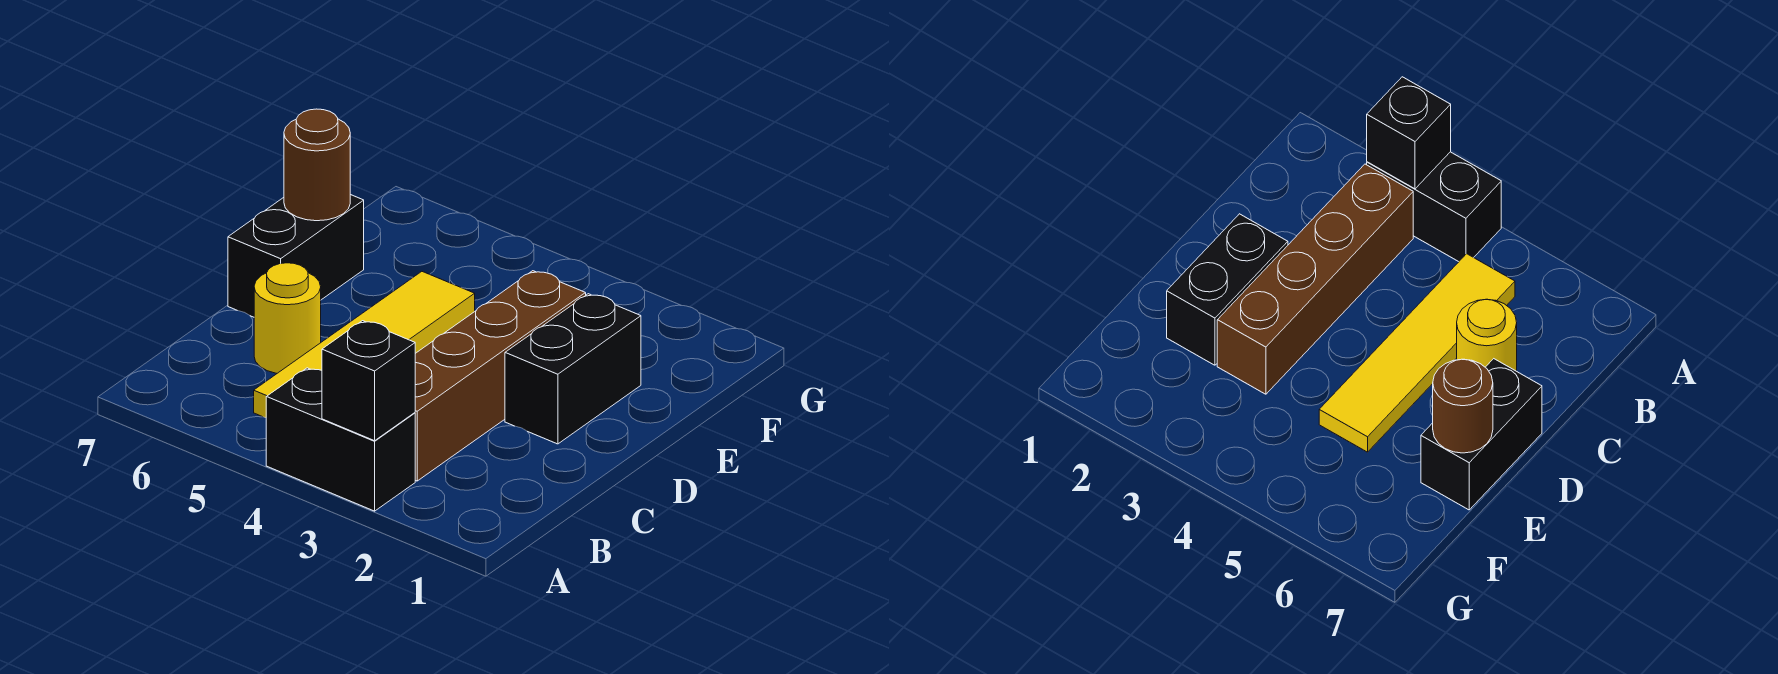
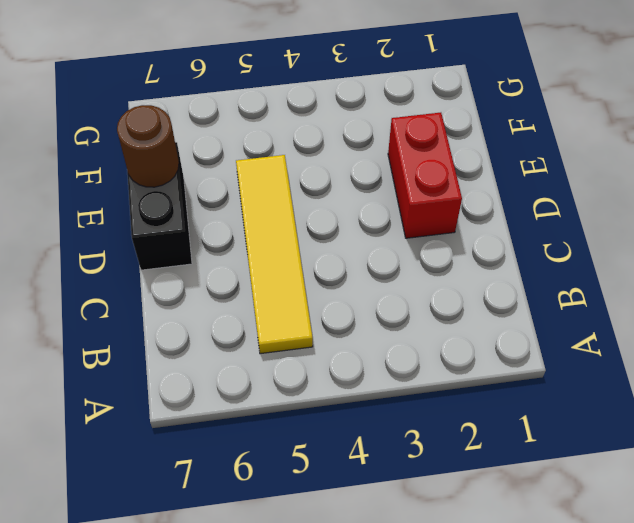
red 1x2 brick [388,113,462,238] -> black 1x2 brick [505,294,641,444]
none -> black 1x2 brick [266,368,415,511]
none -> brown 1x4 brick [415,271,586,481]

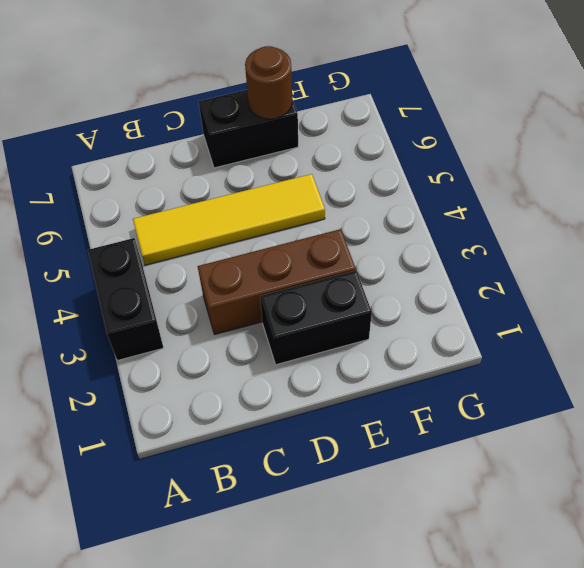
brown 1x3 brick [198,229,356,334] -> brown 1x4 brick [415,271,586,481]
none -> yellow 1x1 round brick [254,263,321,373]
none -> black 1x1 brick [322,321,415,441]

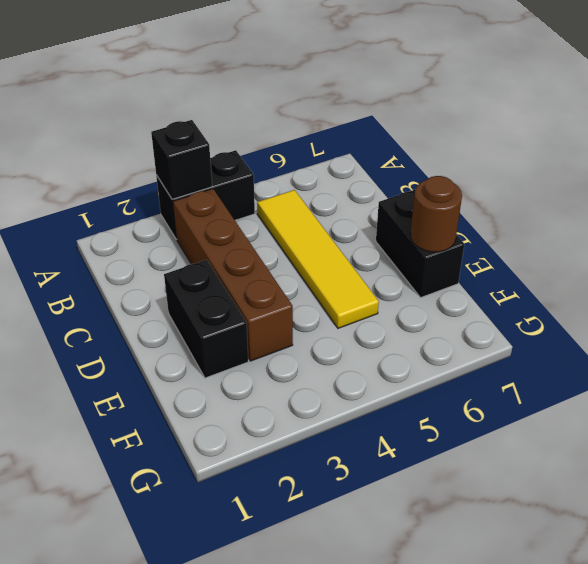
none -> yellow 1x1 round brick [254,263,321,373]

